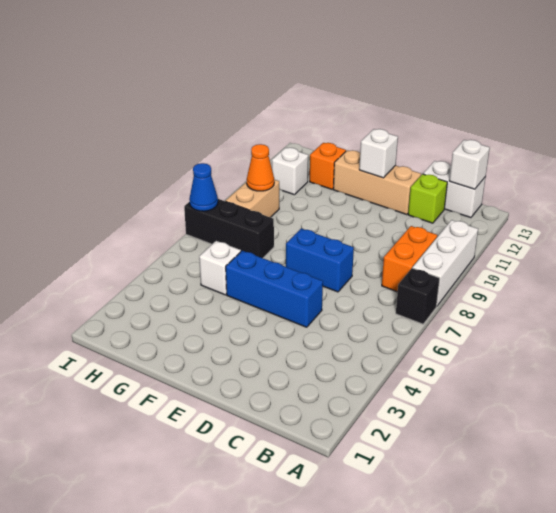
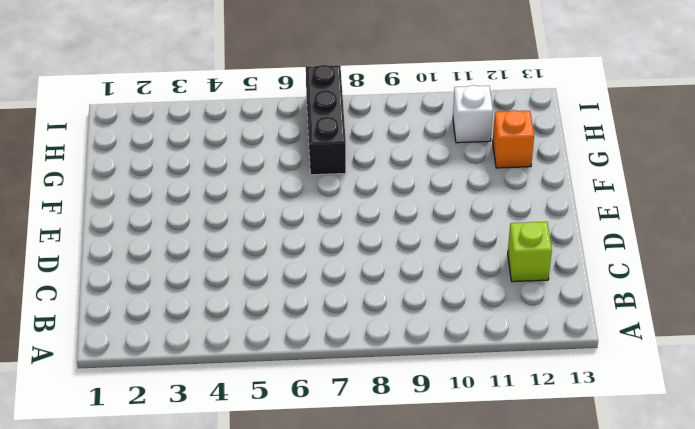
none -> black 1x1 brick [396,268,440,324]
none -> white 1x3 brick [412,220,478,306]
none -> orange 1x2 brick [382,226,437,292]

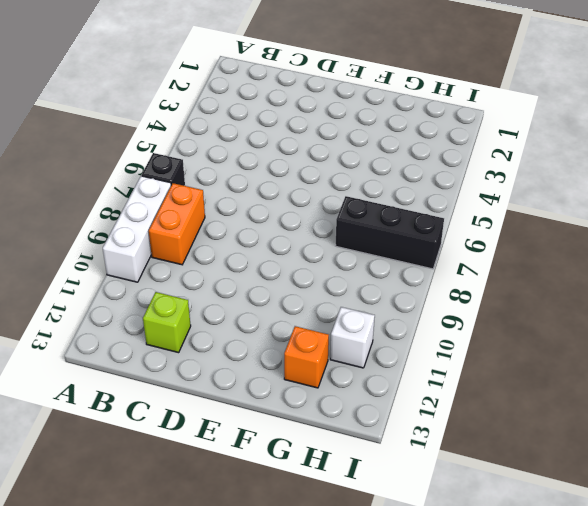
none -> white 1x2 brick [423,161,486,218]
none -> blue 1x3 brick [226,251,323,327]
none -> blue 1x2 brick [286,229,354,292]

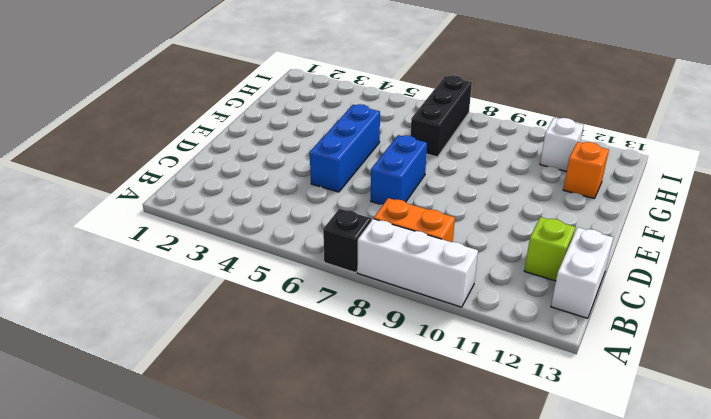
none -> tan 1x3 brick [333,150,421,215]
none -> white 1x1 brick [199,241,241,295]
none -> tan 1x2 brick [226,180,279,217]

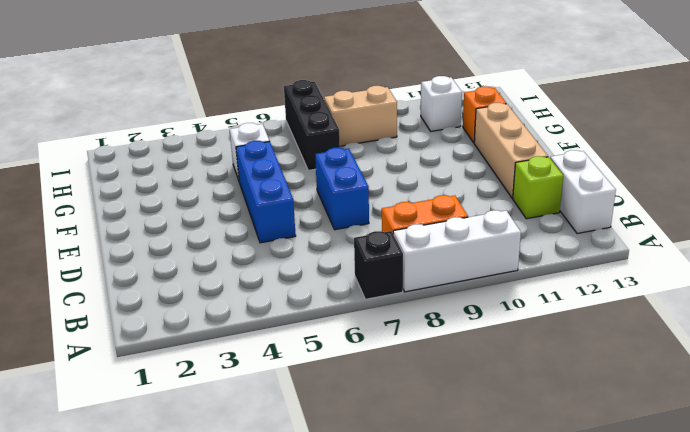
none -> white 1x1 brick [449,140,490,189]
none -> white 1x1 brick [359,129,398,178]
none -> orange 1x1 cone [247,144,274,191]

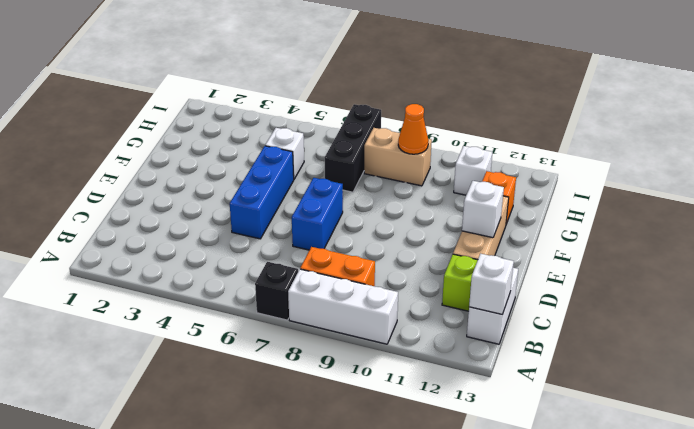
none -> blue 1x1 cone [189,163,218,211]

